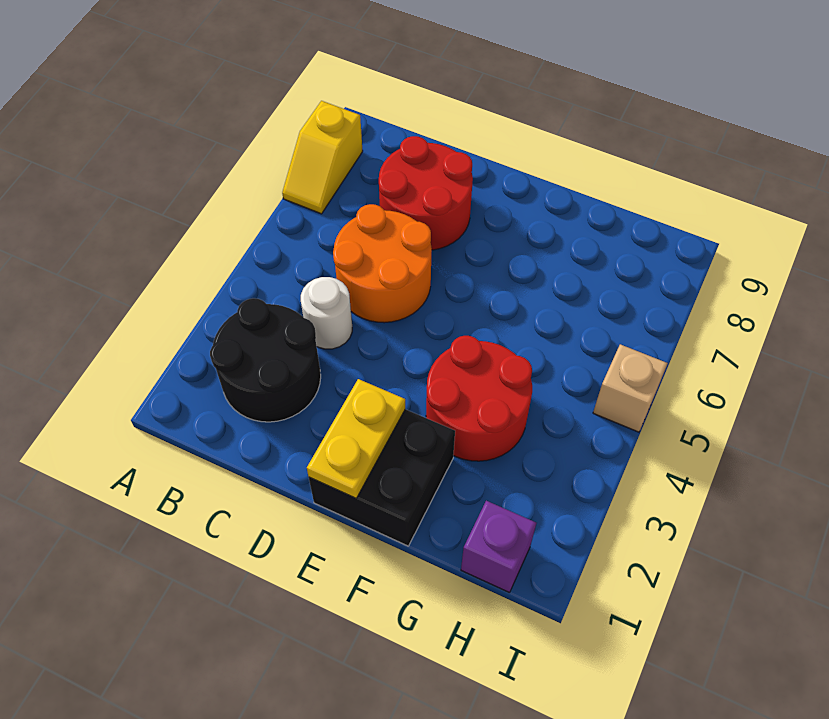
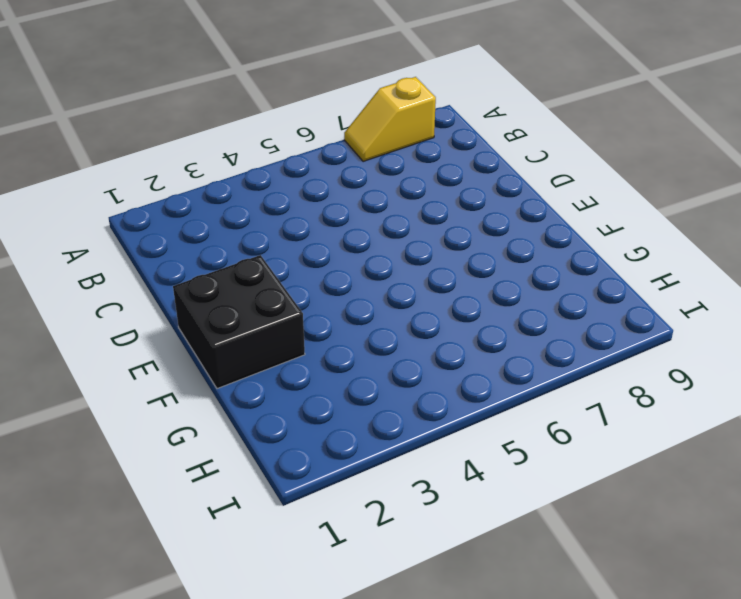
none -> black 2x2 round brick [210,298,321,422]
none -> white 1x1 round brick [301,277,352,349]

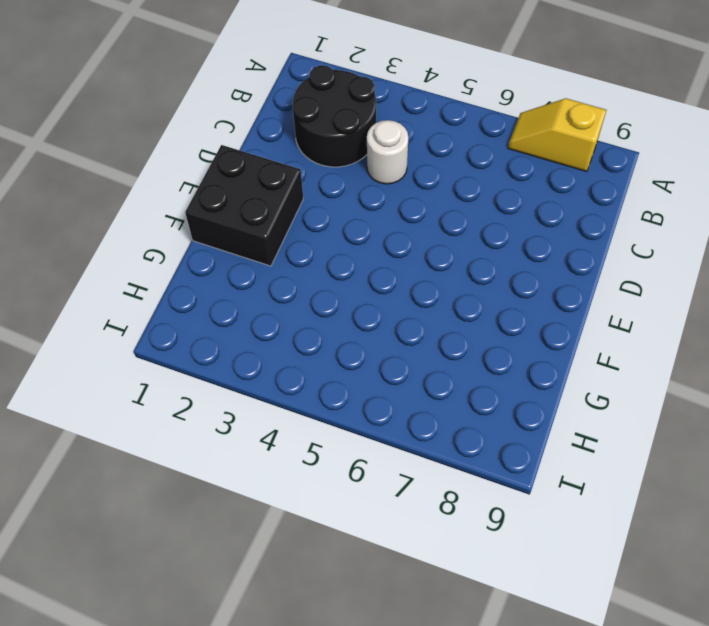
none -> orange 2x2 round brick [333,204,432,323]
none -> red 2x2 round brick [379,136,473,250]

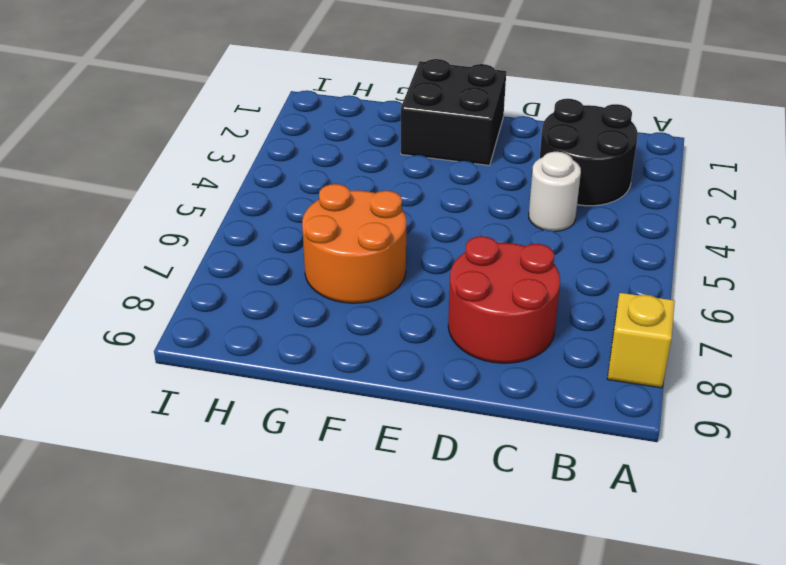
orange 2x2 round brick [302,184,406,303] -> orange 2x2 round brick moved to [333,204,432,323]
none -> red 2x2 round brick [426,336,532,461]
none -> purple 1x1 brick [461,501,536,593]

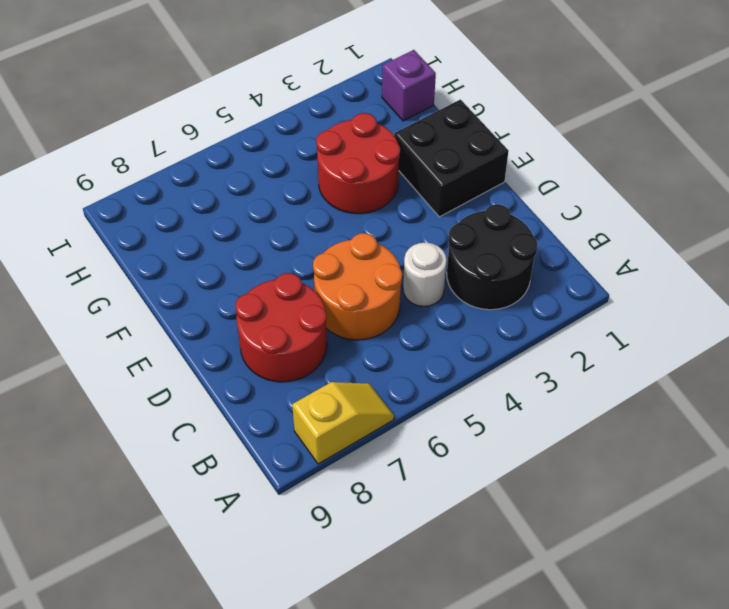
none -> tan 1x1 brick [593,344,668,432]
none -> yellow 1x2 plate [307,379,405,498]

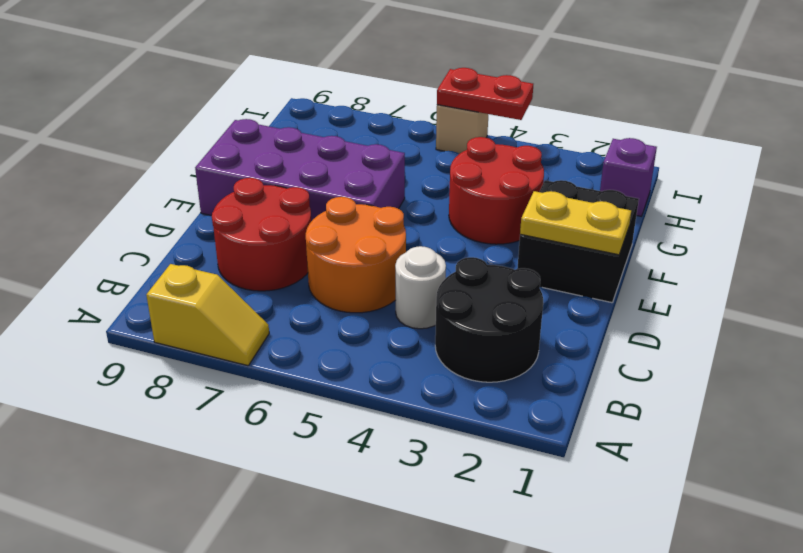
purple 2x4 brick [195,119,405,221] -> none
red 1x2 plate [437,68,533,120] -> none

